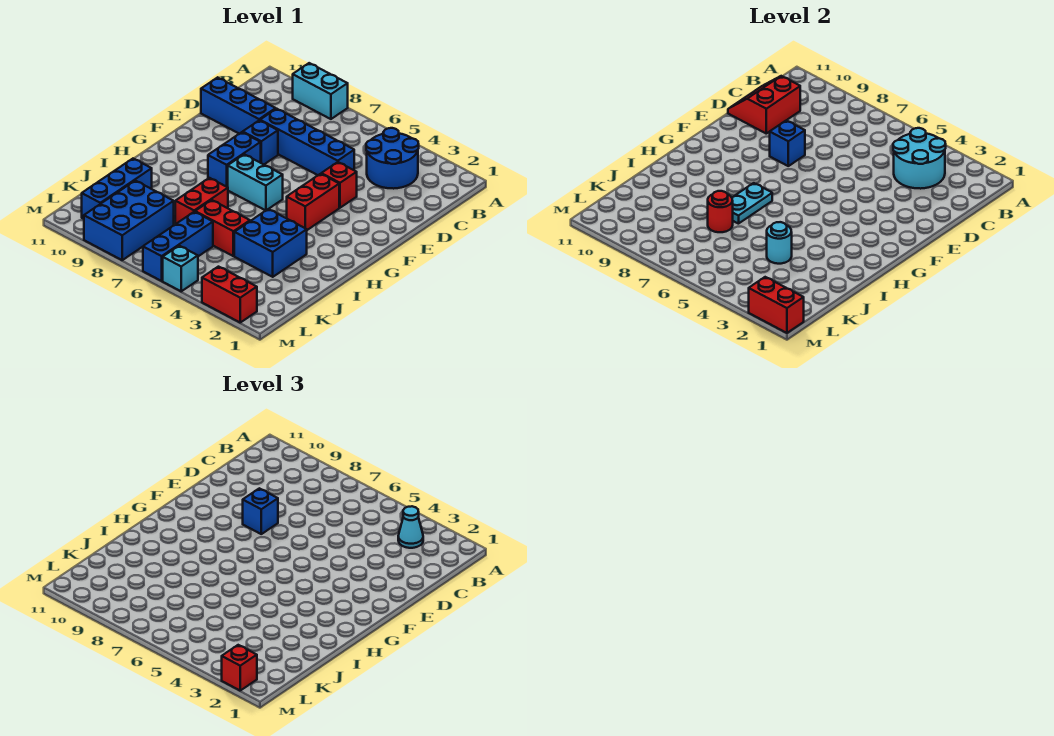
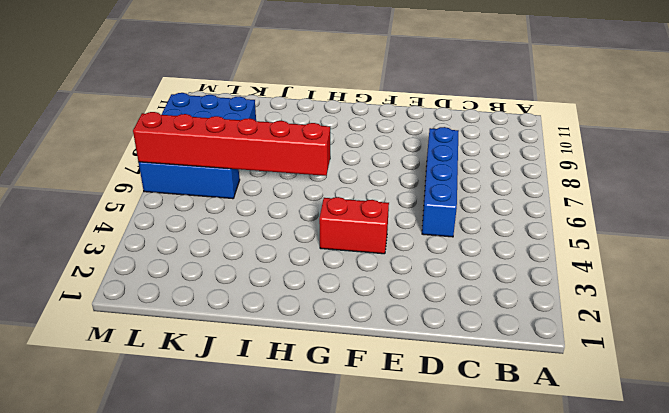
red 1x6 brick [133,112,330,176] -> none
none -> cyan 1x2 brick [293,63,348,119]
none -> blue 2x2 round brick [366,128,419,189]
none -> blue 1x3 brick [201,77,276,134]

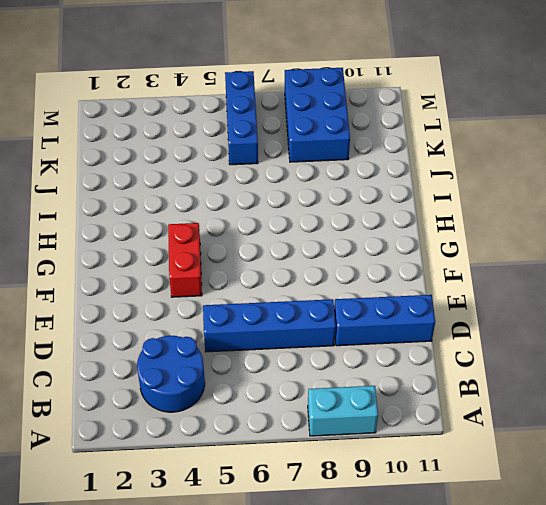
none -> red 1x1 brick [321,162,357,208]
none -> blue 1x1 brick [243,120,278,164]
none -> blue 1x2 brick [208,132,261,187]

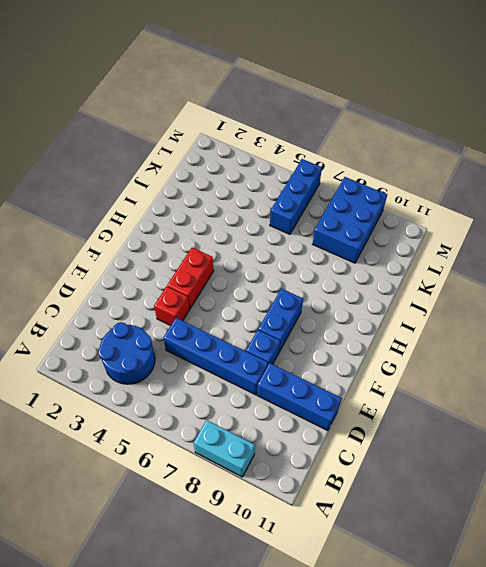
none -> cyan 1x2 brick [228,154,283,210]
none -> blue 2x2 brick [234,209,307,277]
none -> red 1x2 brick [175,178,228,224]

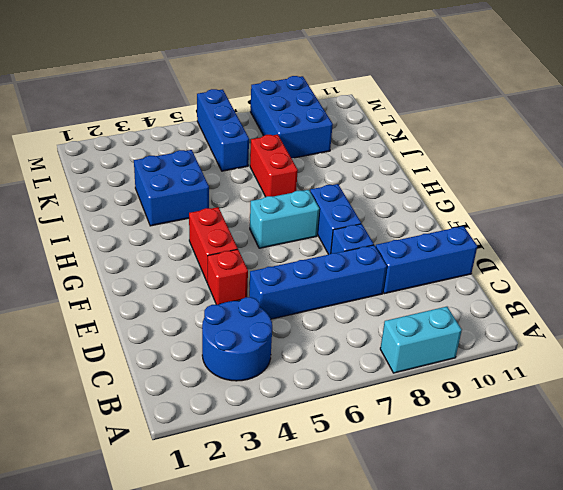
none -> red 1x2 brick [195,200,250,256]
none -> blue 1x3 brick [82,159,152,219]
none -> red 1x2 brick [202,267,257,322]

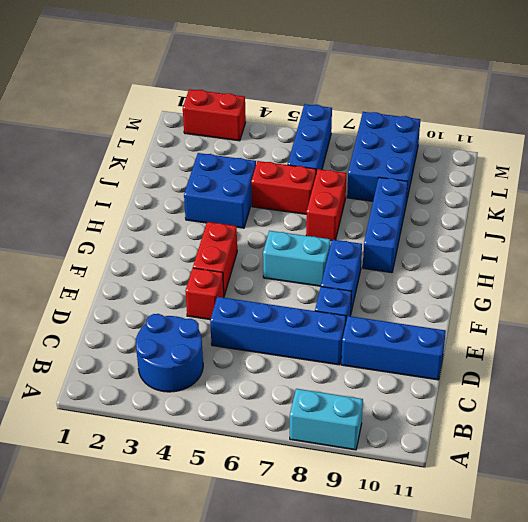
blue 1x3 brick [363,177,408,273] -> blue 1x3 brick moved to [82,159,152,219]
none -> cyan 1x1 brick [163,246,198,291]
none -> cyan 2x2 round brick [893,128,946,189]
none -> red 2x2 slope [728,76,800,134]

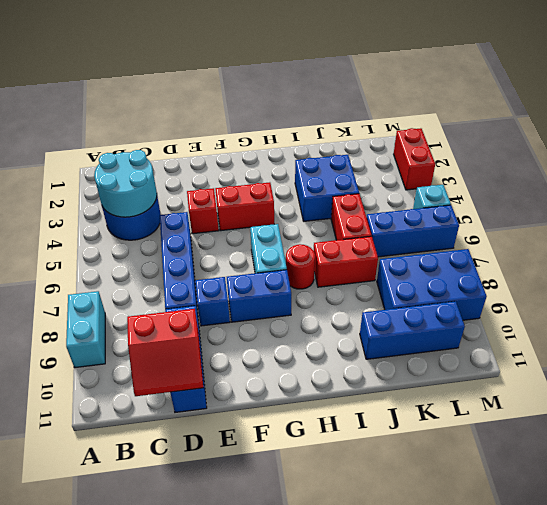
red 1x1 round brick [286,244,315,289] -> red 1x1 round brick moved to [708,191,733,232]
none -> blue 1x1 brick [770,120,805,166]
none -> cyan 1x2 plate [732,183,772,224]
none -> cyan 1x1 round brick [767,222,792,264]

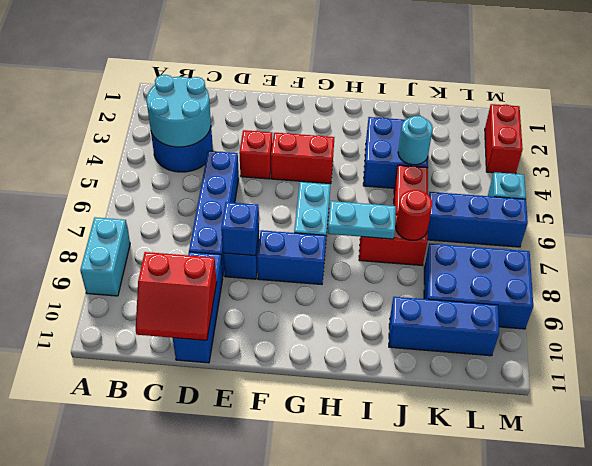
none -> red 1x2 brick [749,277,804,333]
none -> cyan 1x1 cone [398,506,423,548]
none -> blue 1x1 brick [243,488,278,534]

